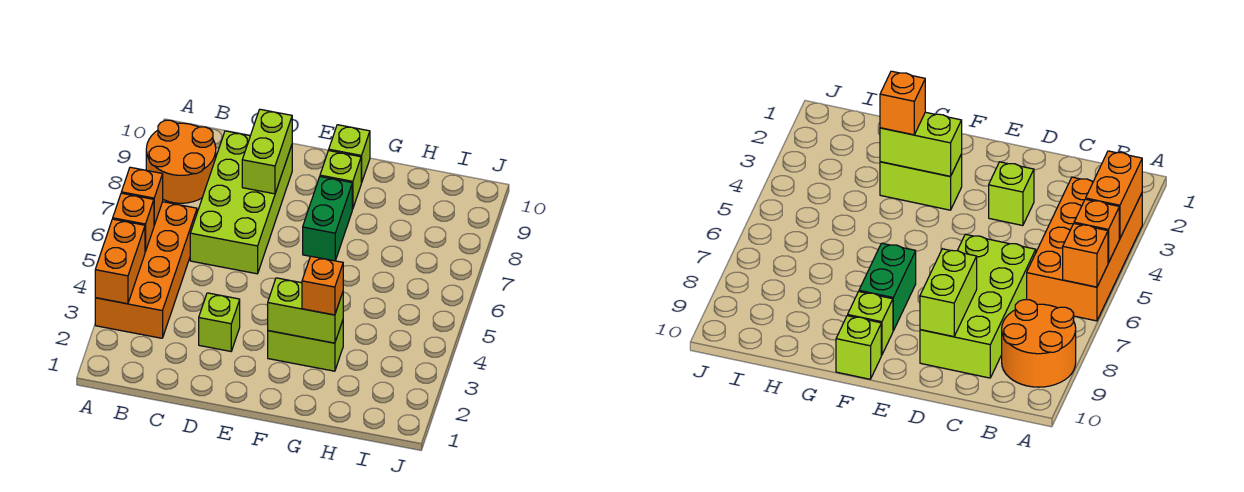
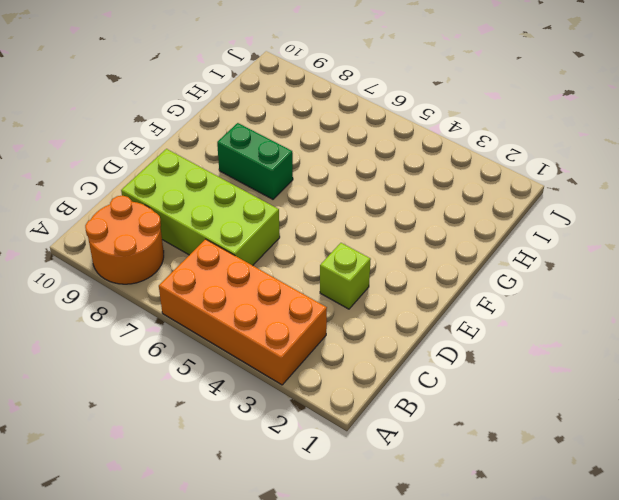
none -> lime 1x2 brick [268,321,343,371]
none -> lime 1x1 brick [320,151,361,209]
none -> lime 1x1 brick [329,125,370,183]

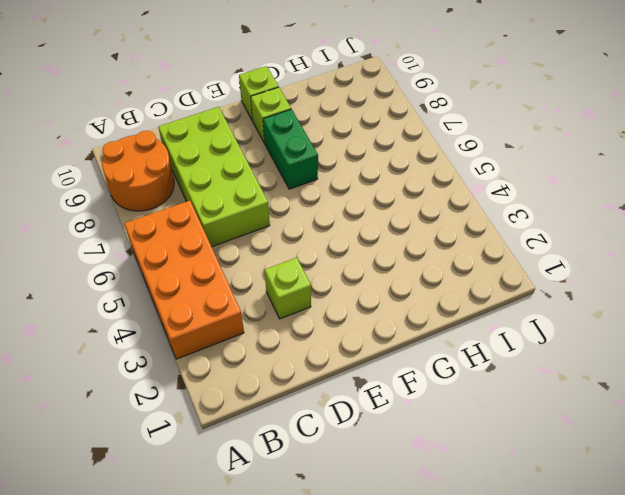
none -> lime 1x2 brick [268,321,343,371]
none -> orange 1x2 brick [95,219,145,304]
none -> orange 1x1 brick [113,193,154,252]

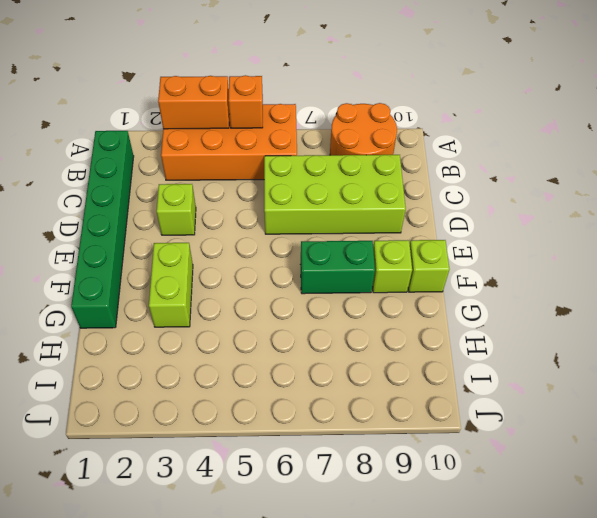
green 1x6 brick [71,131,134,328] -> none
none -> orange 1x1 brick [121,167,163,225]
none -> lime 1x2 brick [242,109,292,194]
none -> lime 1x2 brick [268,278,343,343]

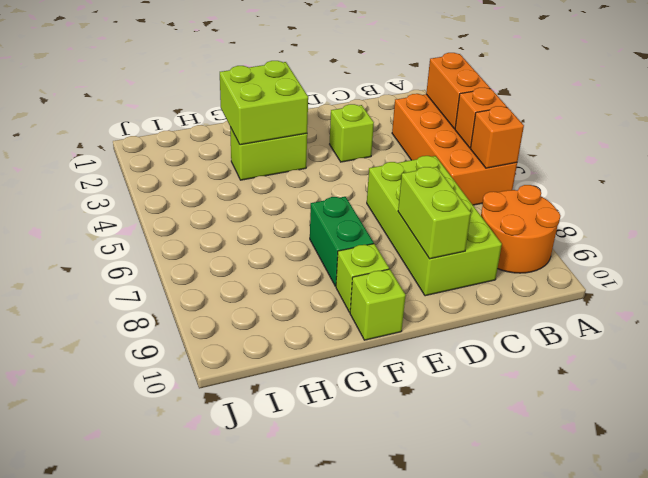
lime 2x2 brick [220,61,308,145] -> lime 1x2 brick [268,278,343,343]
none -> orange 1x1 brick [302,256,343,315]

